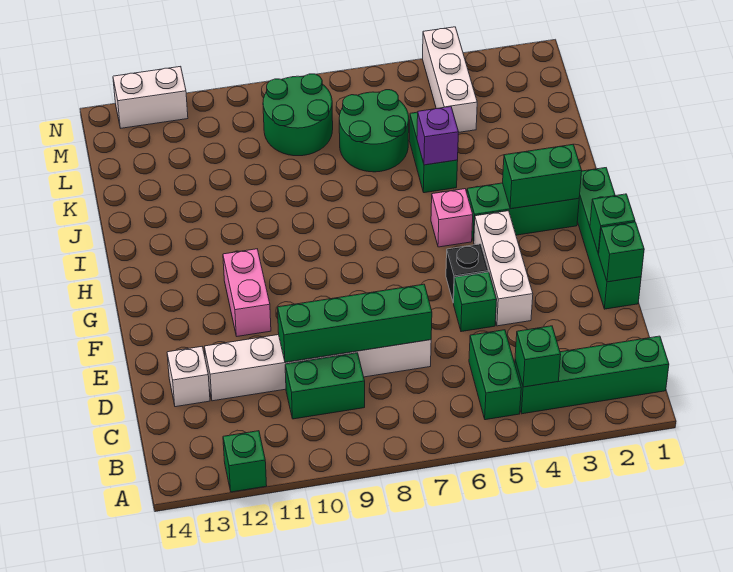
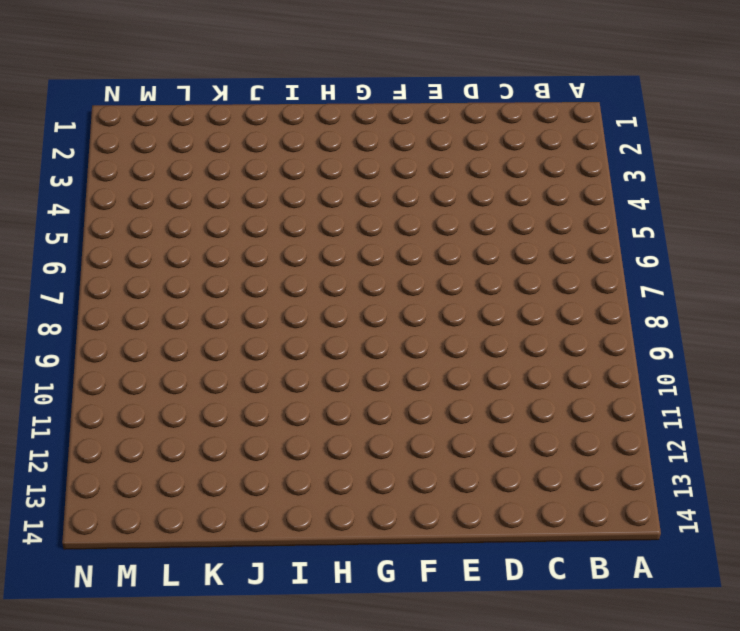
none -> green 1x1 brick [223,431,267,492]
none -> green 1x4 brick [515,336,669,414]
none -> green 1x2 brick [469,330,521,420]

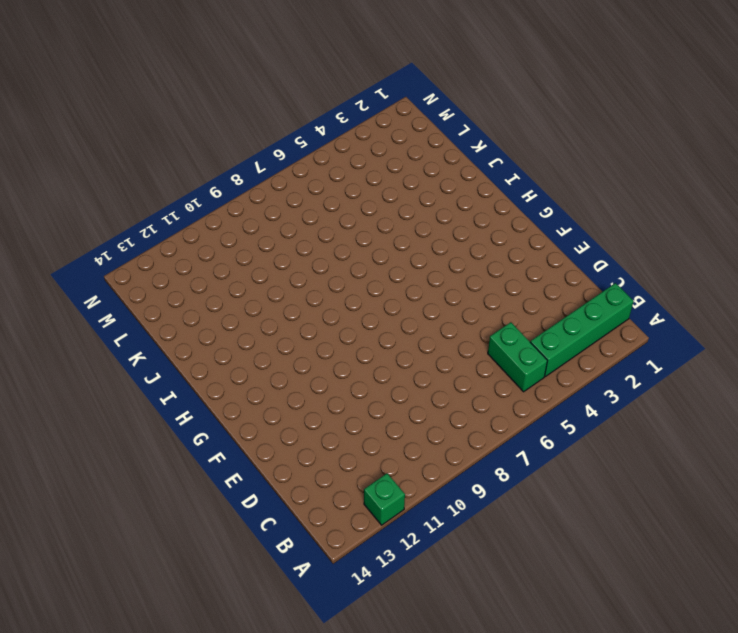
none -> green 1x2 brick [285,353,365,419]
none -> white 1x6 brick [204,335,431,401]
none -> white 1x1 brick [167,347,210,407]

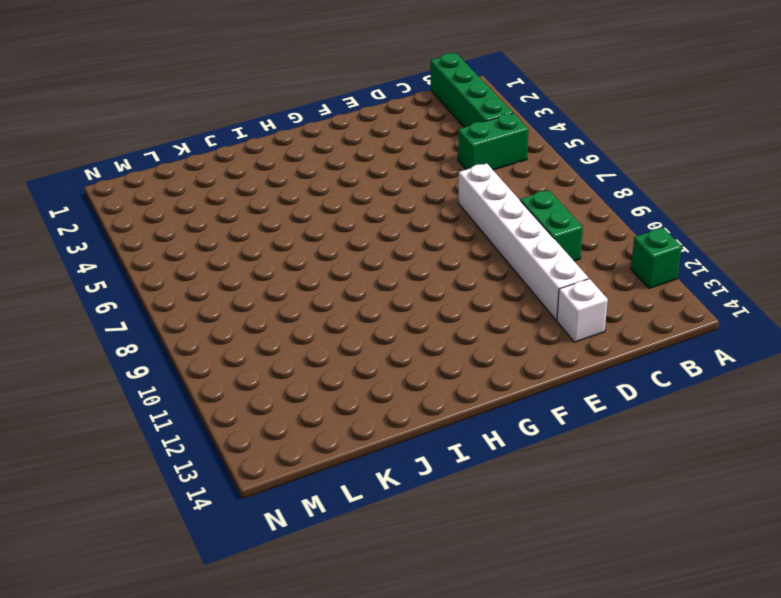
none -> green 1x4 brick [577,168,641,309]
none -> white 1x3 brick [474,211,533,326]
none -> green 1x1 brick [454,272,497,332]

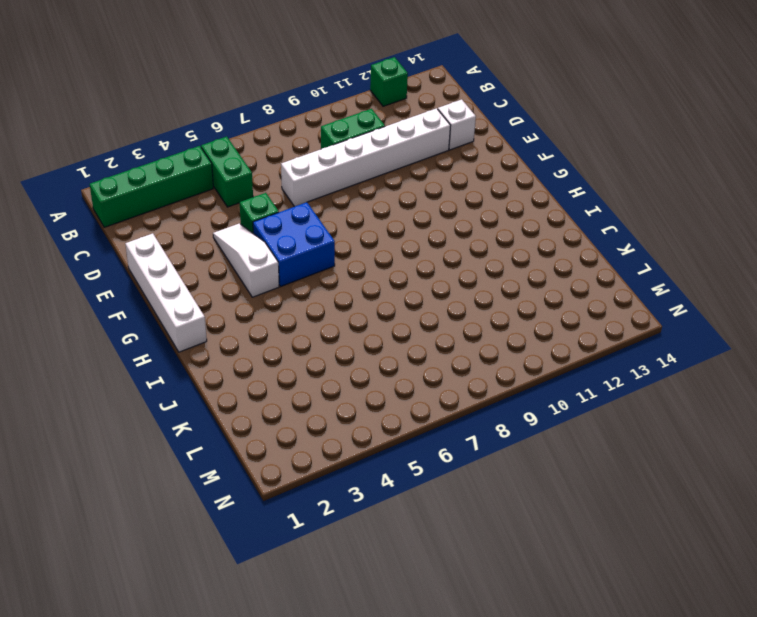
white 1x4 brick [125,233,207,352] -> green 1x4 brick [577,168,641,309]
white 1x3 slope [213,223,279,297] -> white 1x3 brick [474,211,533,326]
blue 2x2 brick [253,202,335,286] -> black 1x1 brick [446,244,489,303]
none -> pink 1x2 brick [223,249,271,336]
none -> green 1x3 brick [467,183,579,241]
none -> pink 1x1 brick [431,189,473,247]

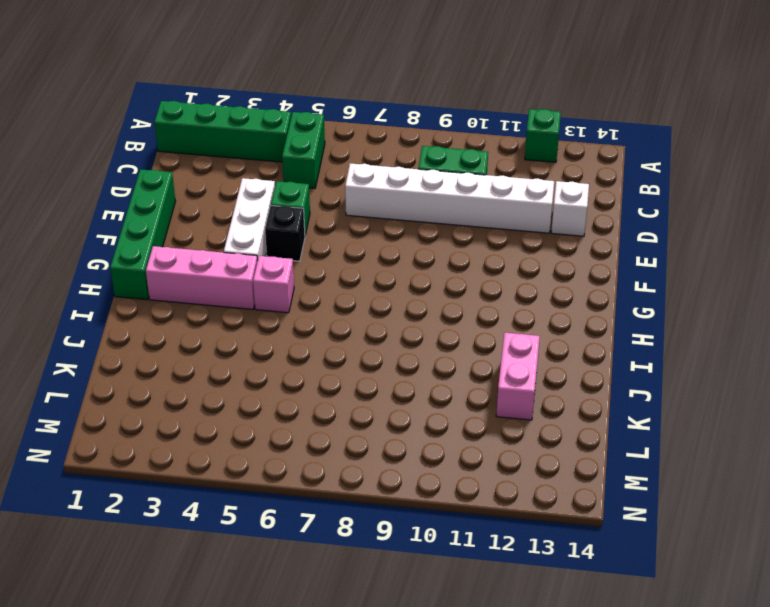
pink 1x3 brick [146,246,258,309] -> green 1x3 brick [467,183,579,241]
pink 1x2 brick [496,333,540,420] -> pink 1x2 brick moved to [223,249,271,336]
none -> green 1x2 brick [409,112,458,193]
none -> green 2x2 round brick [339,90,409,172]
none -> white 1x3 brick [423,27,477,132]

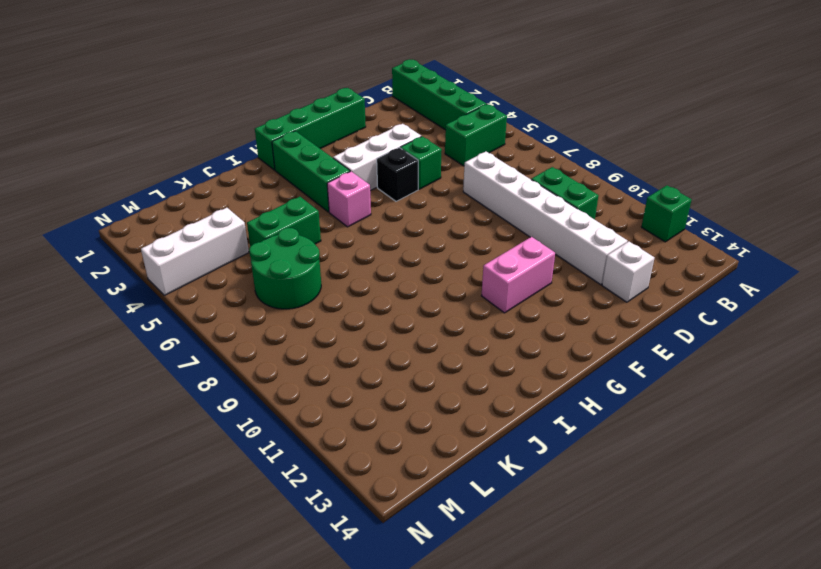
none -> green 2x2 round brick [263,74,333,156]
none -> white 1x2 brick [113,66,188,128]
none -> green 1x1 brick [515,326,561,387]

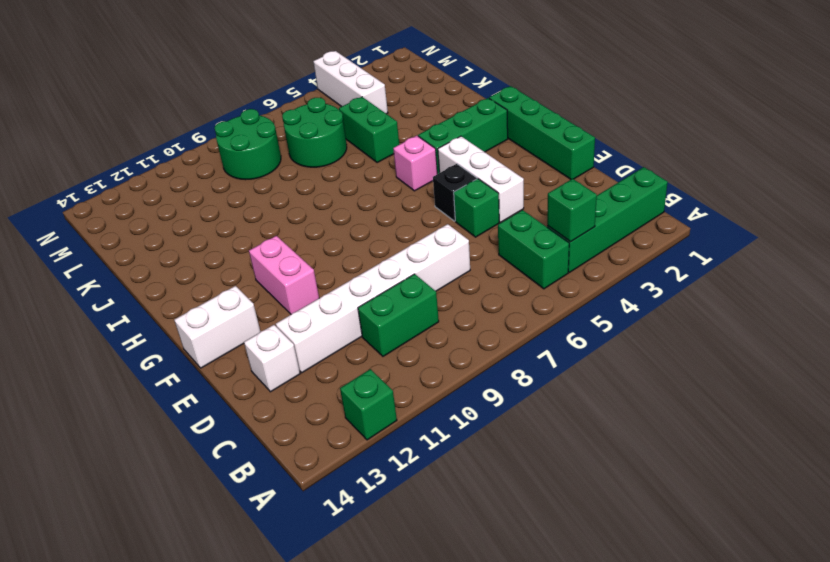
white 1x2 brick [174,286,260,368] -> white 1x2 brick moved to [113,66,188,128]
none -> green 1x4 brick [278,284,432,362]
none -> green 1x1 brick [598,222,644,282]
none -> green 1x1 brick [590,194,635,253]

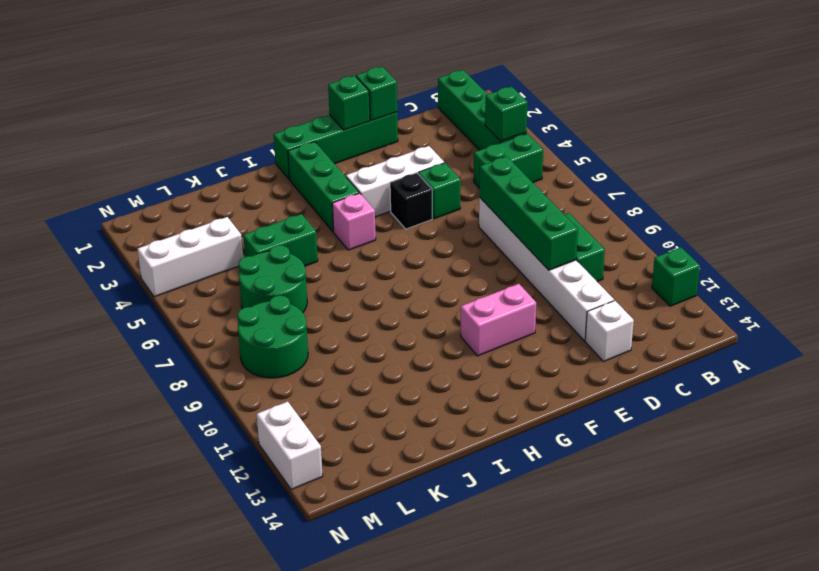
none -> green 1x2 brick [503,144,582,209]
none -> purple 1x1 brick [417,107,459,165]

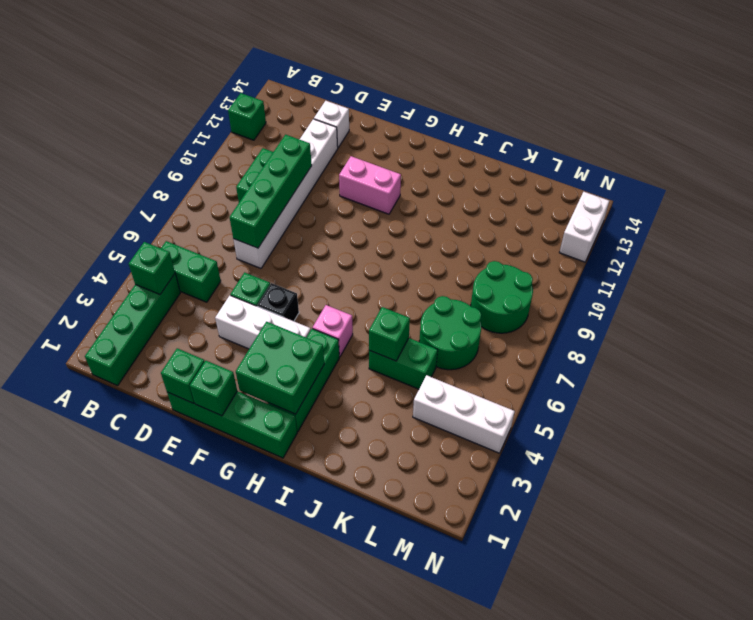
green 2x2 brick [236,322,324,414] -> green 1x2 brick [503,144,582,209]
green 1x1 brick [369,307,410,361] -> purple 1x1 brick [417,107,459,165]

